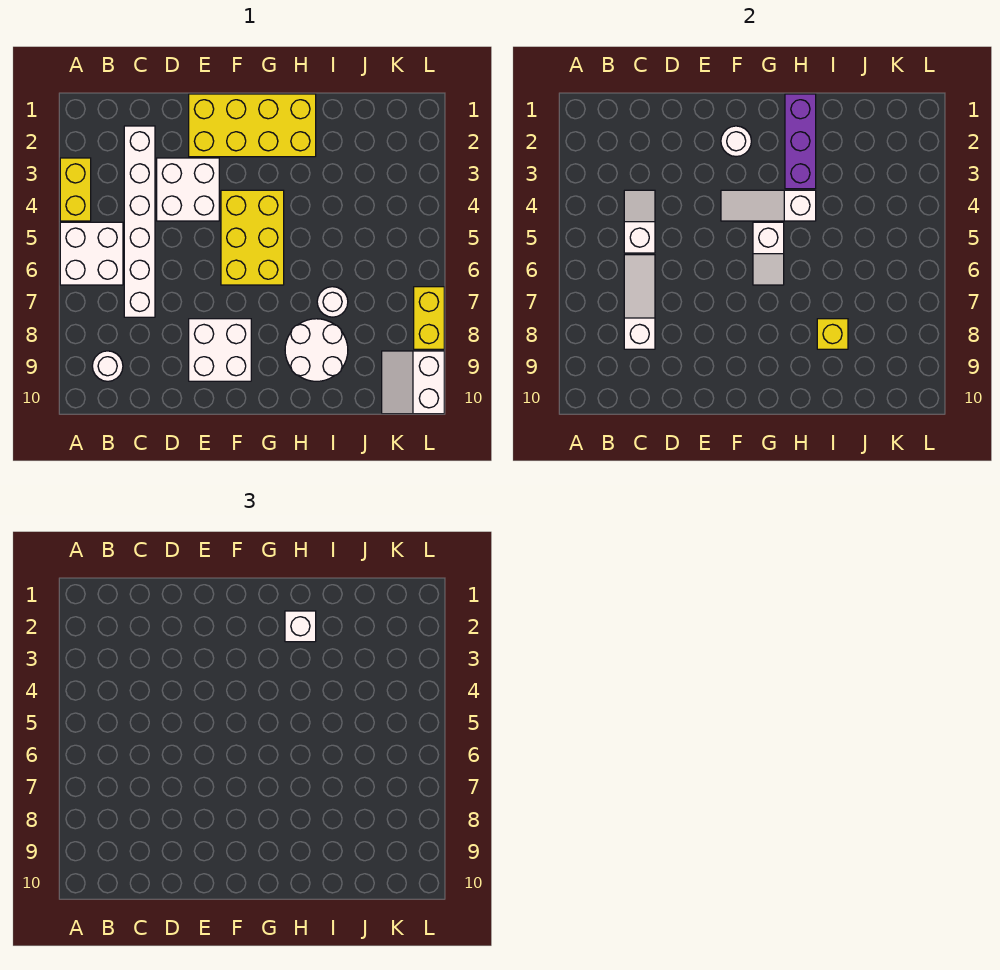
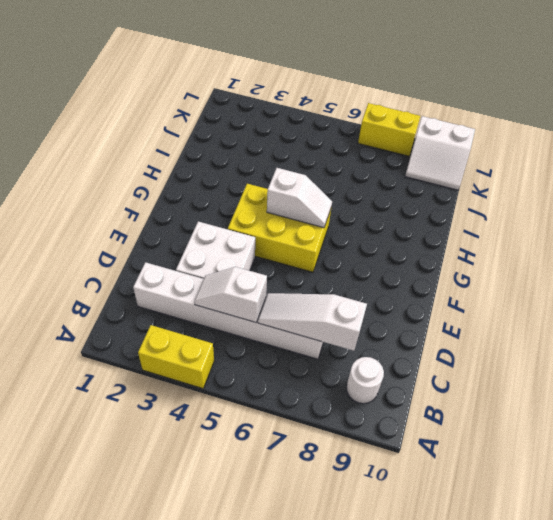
none -> white 2x2 brick [60,222,123,285]
none -> yellow 2x4 brick [189,94,316,157]
none -> white 2x2 brick [189,319,251,381]

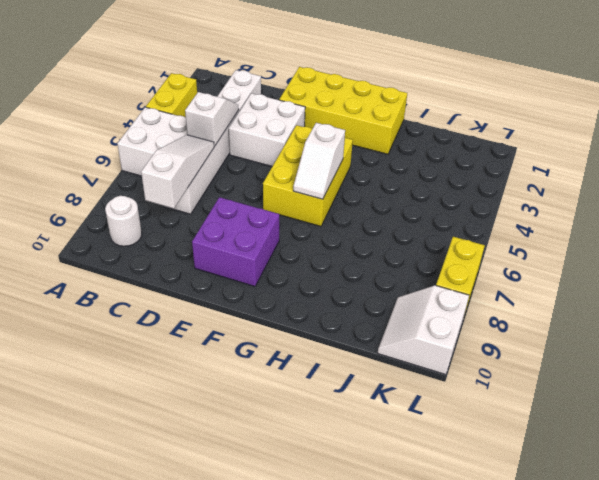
purple 2x2 brick [192,197,279,286] -> white 2x2 brick [189,319,251,381]
none -> white 2x2 round brick [285,319,348,381]
none -> white 1x1 round brick [317,287,348,317]
none -> white 1x1 round brick [721,126,751,157]

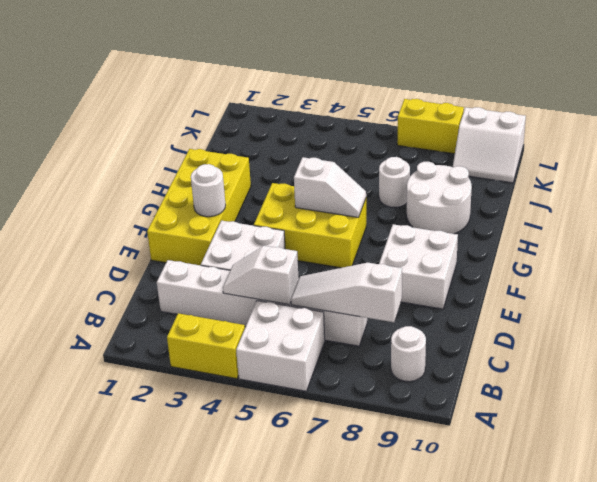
none -> white 1x3 slope [721,190,816,221]
none -> purple 1x3 brick [785,94,816,189]
none -> yellow 1x1 brick [817,319,848,349]

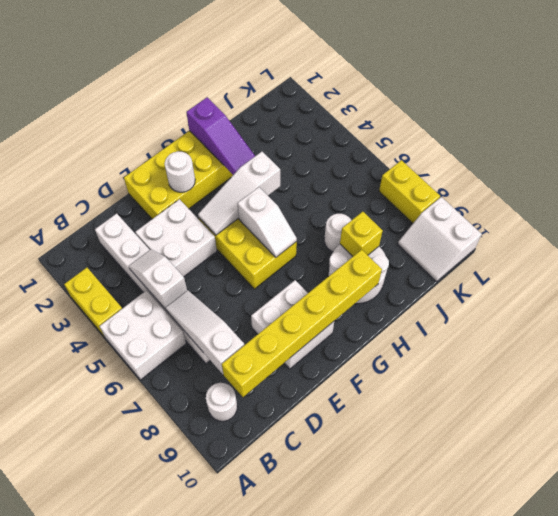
yellow 1x6 brick [222,250,382,397] -> none
purple 1x3 slope [186,97,255,175] -> purple 1x3 brick [785,94,816,189]
none -> white 1x1 brick [285,611,316,642]

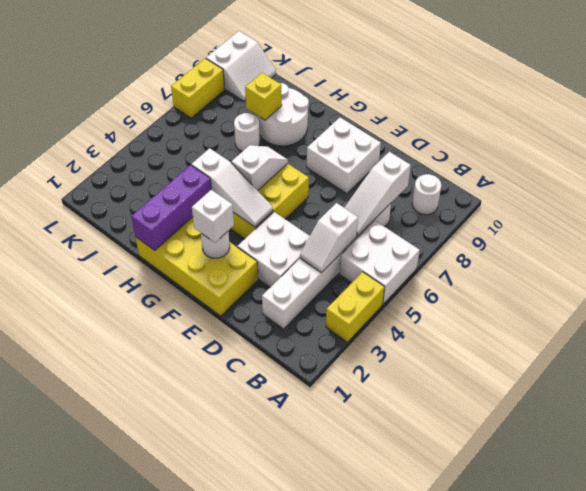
white 1x1 brick [192,190,234,243] -> white 1x1 brick moved to [285,611,316,642]

